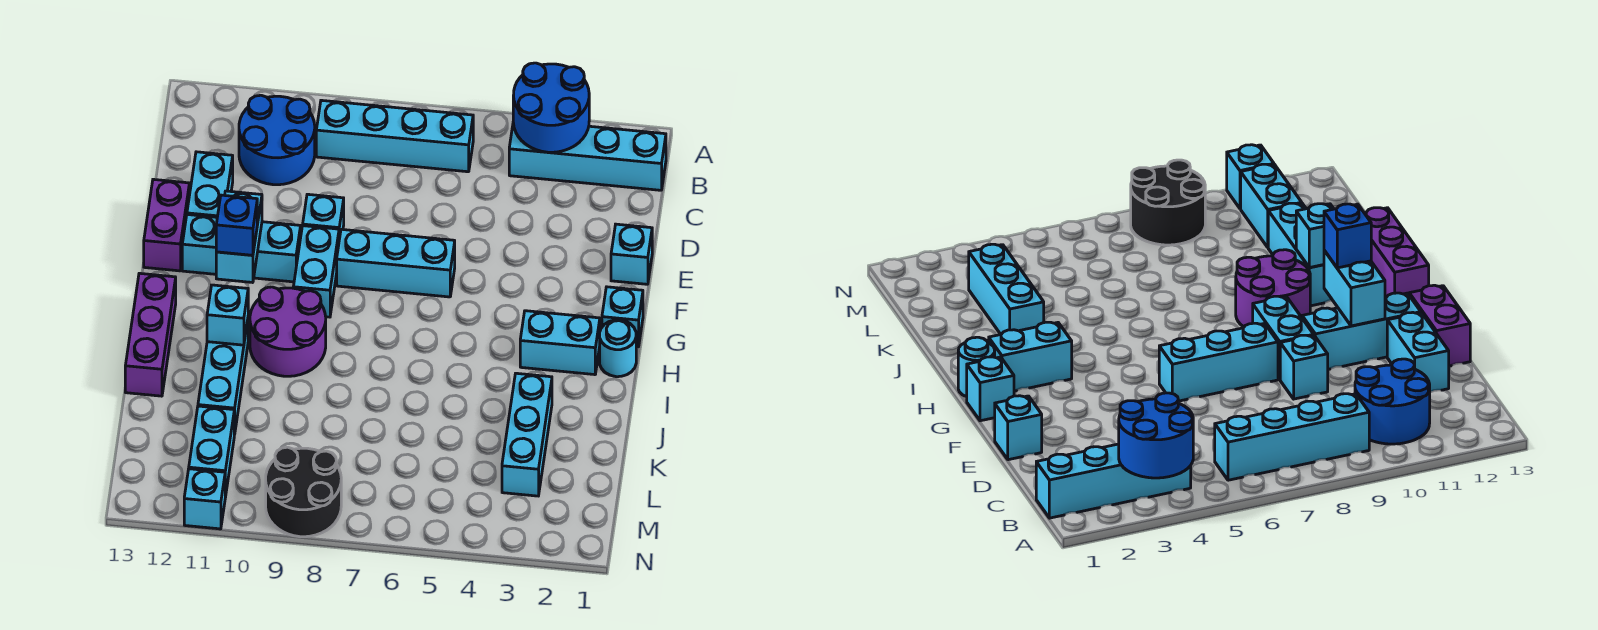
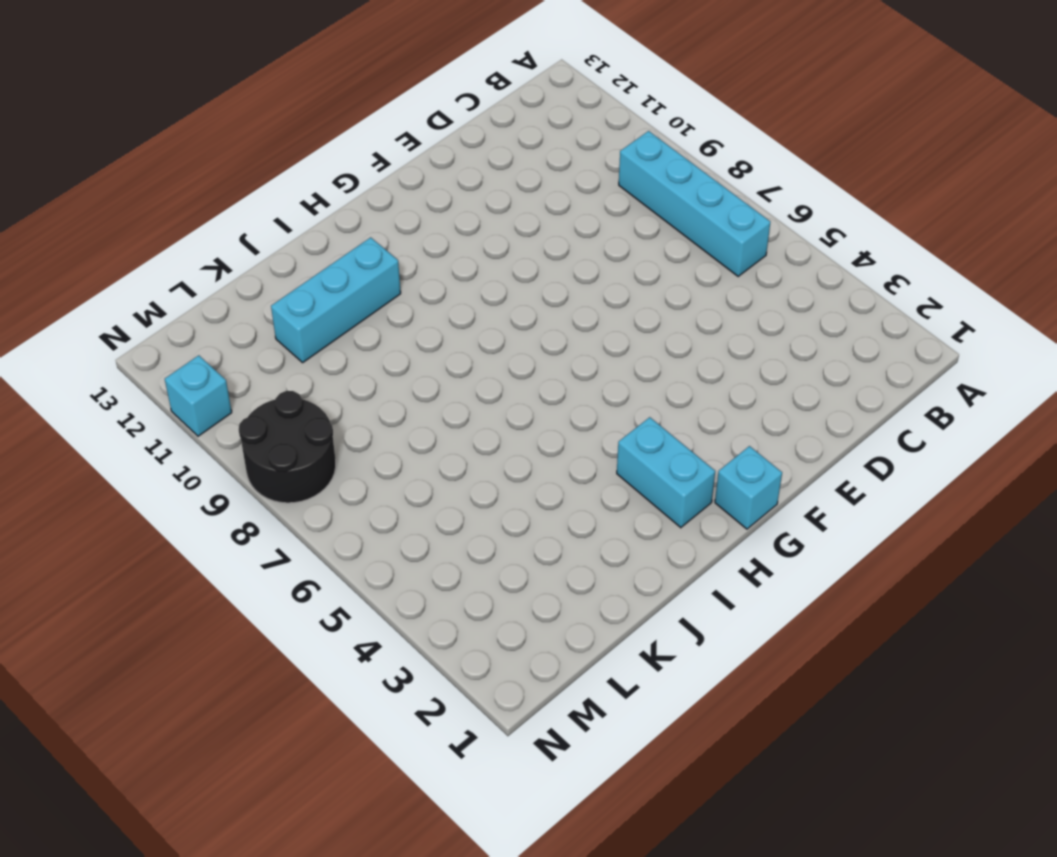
none -> cyan 1x4 brick [509,123,666,190]
none -> blue 2x2 round brick [239,95,315,185]
none -> cyan 1x2 brick [187,152,233,217]

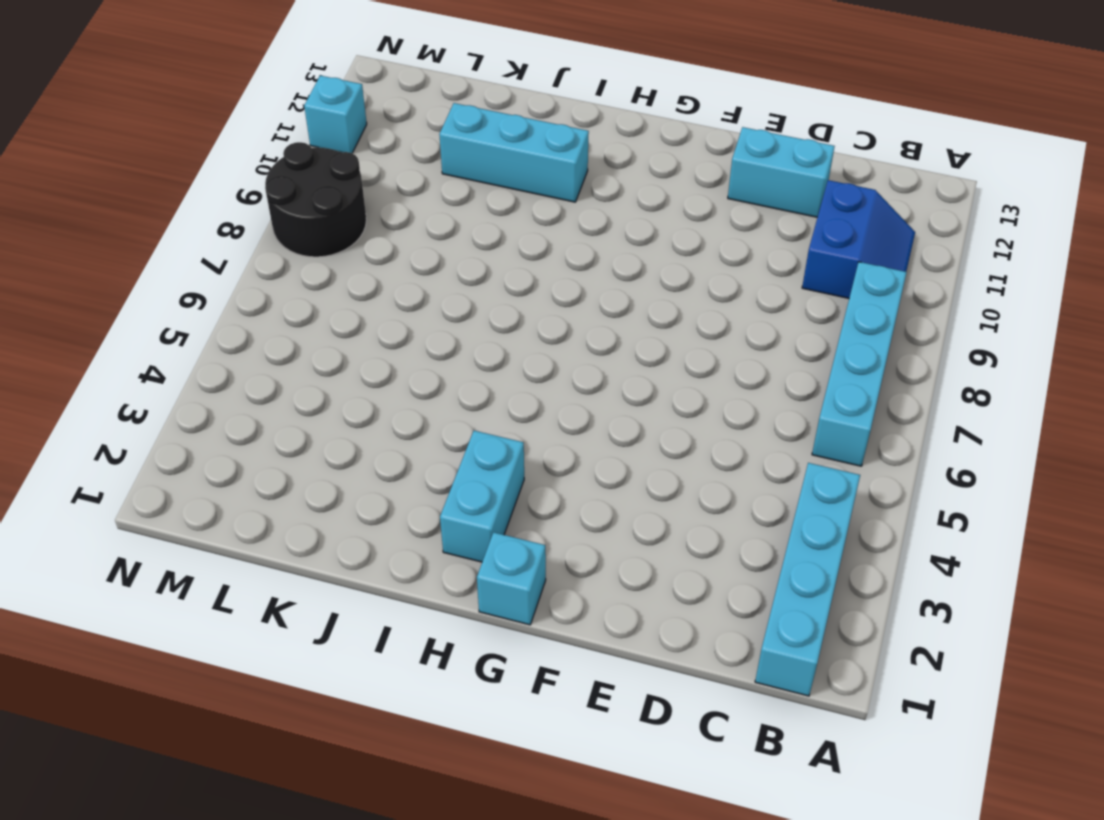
blue 2x2 slope [802,180,915,298] -> blue 2x2 round brick [239,95,315,185]
none -> cyan 1x1 brick [611,224,652,284]
none -> cyan 1x1 brick [303,194,344,239]
none -> purple 1x2 brick [144,179,189,271]

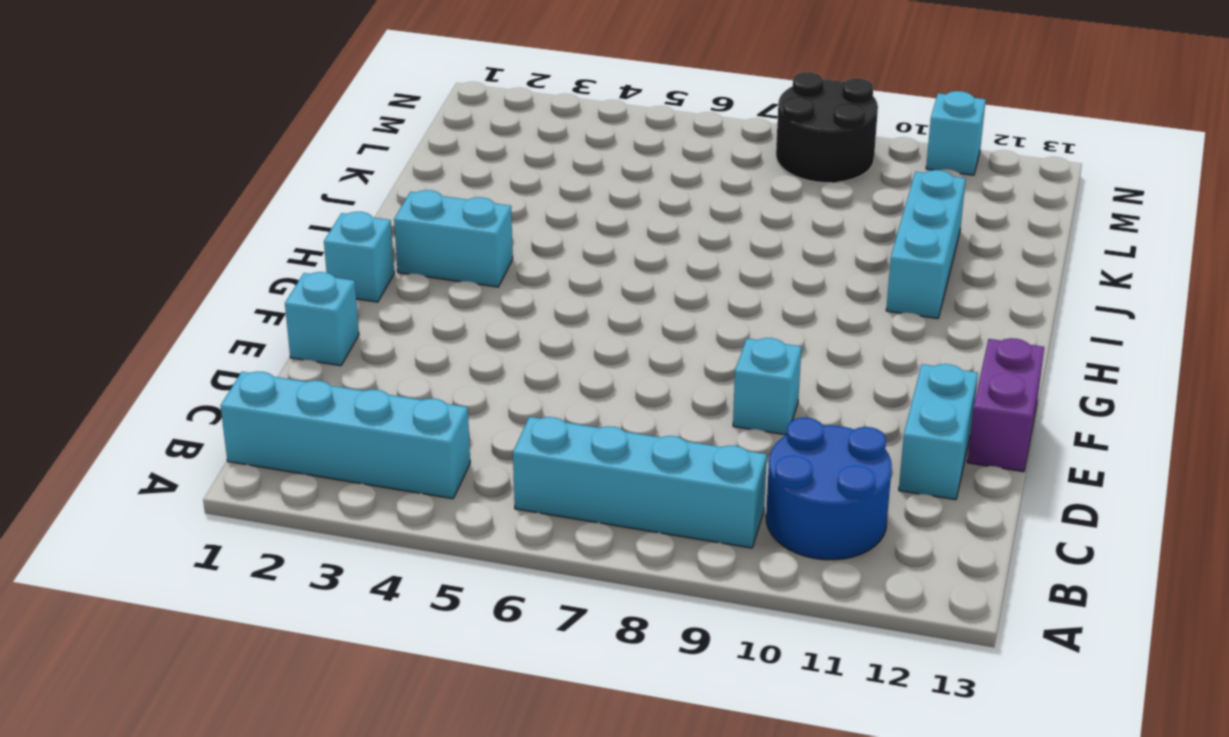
none -> cyan 1x3 brick [337,229,455,297]
none -> cyan 1x2 brick [293,226,339,317]
none -> cyan 1x3 brick [182,214,301,282]

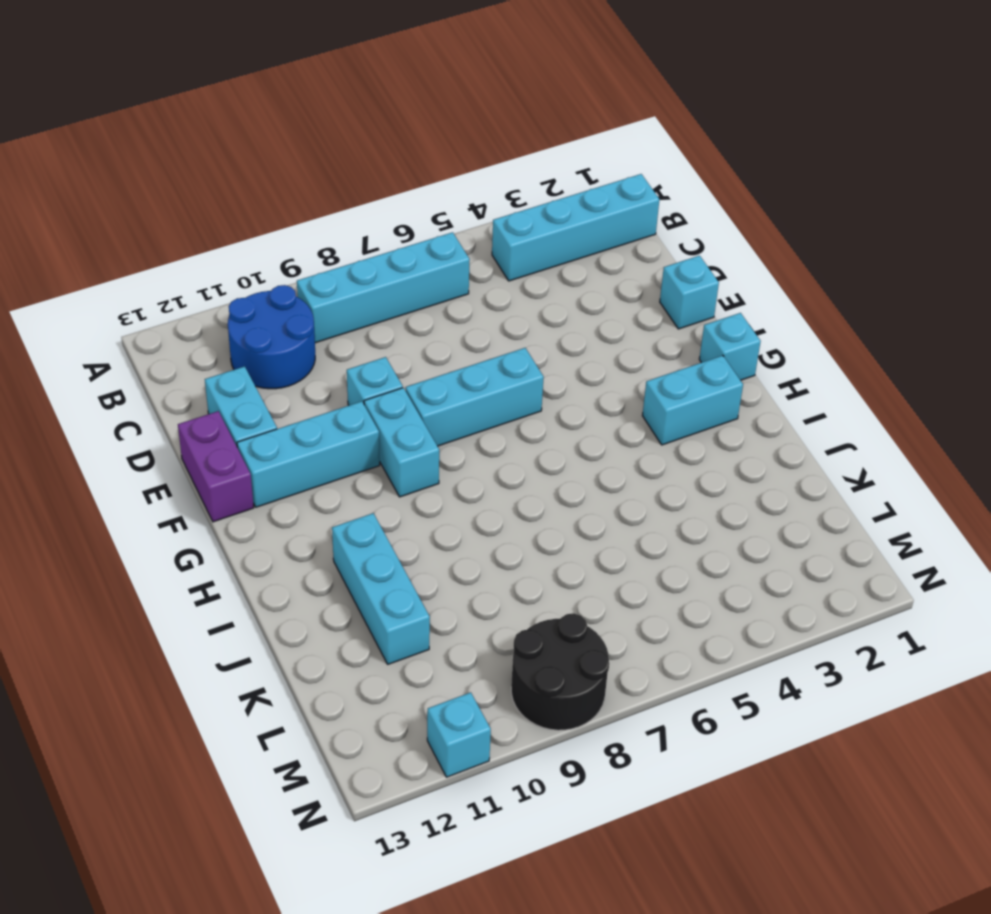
none -> cyan 1x1 round brick [600,320,636,377]
none -> purple 2x2 round brick [250,287,326,376]
none -> purple 1x3 brick [125,273,176,396]

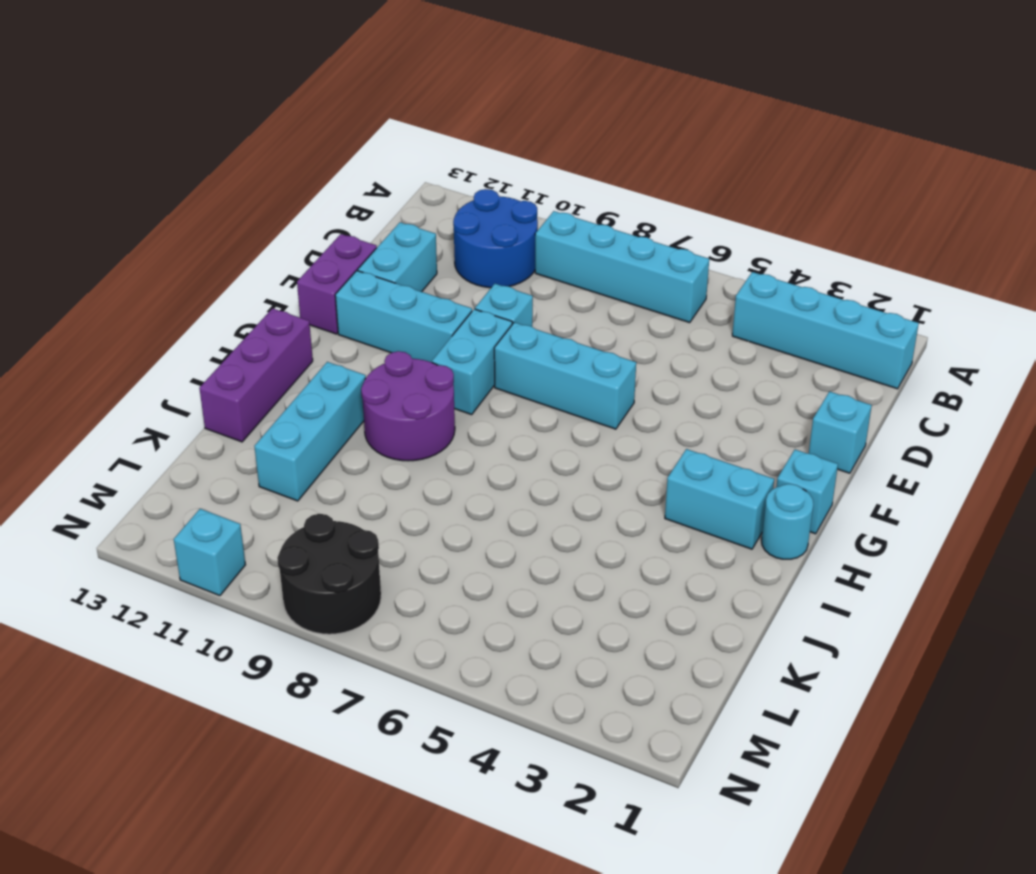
none -> cyan 1x3 brick [502,373,552,496]
none -> cyan 1x2 brick [189,406,234,497]
none -> blue 2x2 round brick [513,63,589,152]

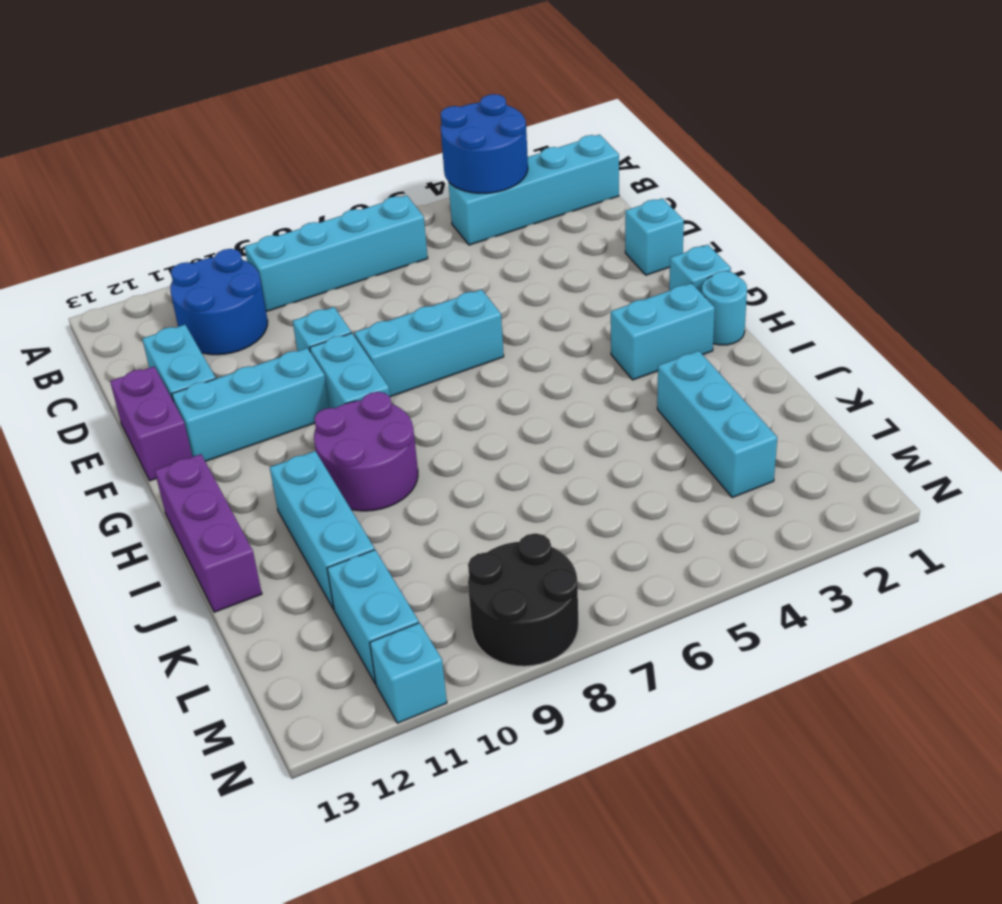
none -> cyan 1x2 brick [216,191,262,283]
none -> cyan 1x1 brick [207,285,248,345]
none -> blue 1x1 brick [216,195,257,255]

